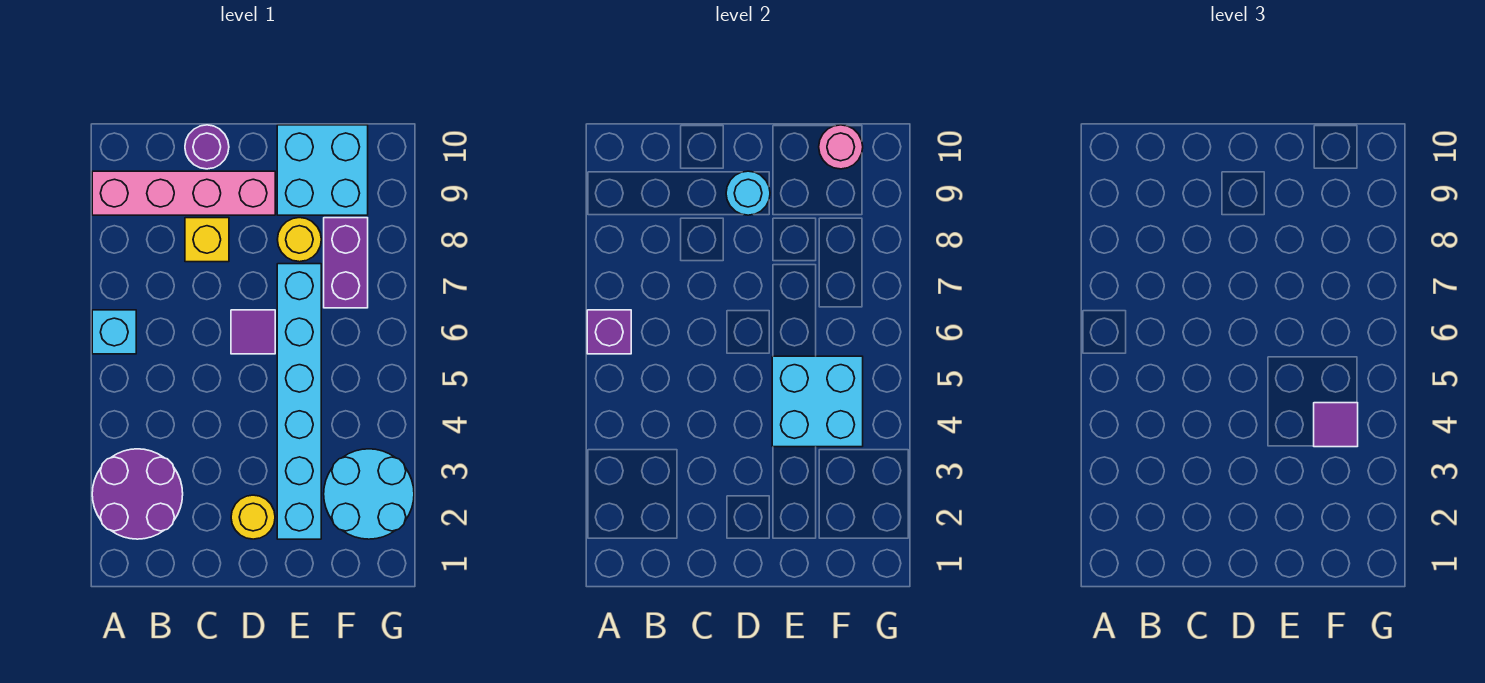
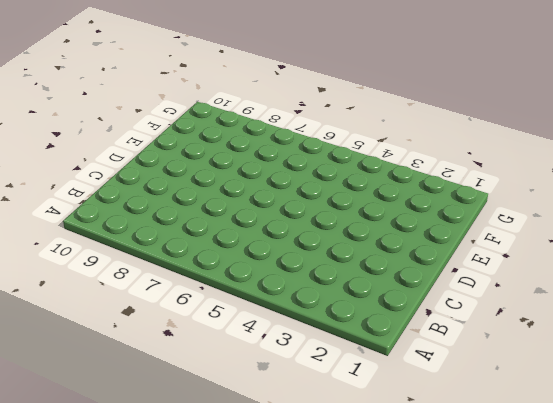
none -> purple 2x2 round brick [92,449,183,539]
none -> cyan 1x1 brick [92,310,136,354]
none -> pink 1x4 brick [92,171,275,215]

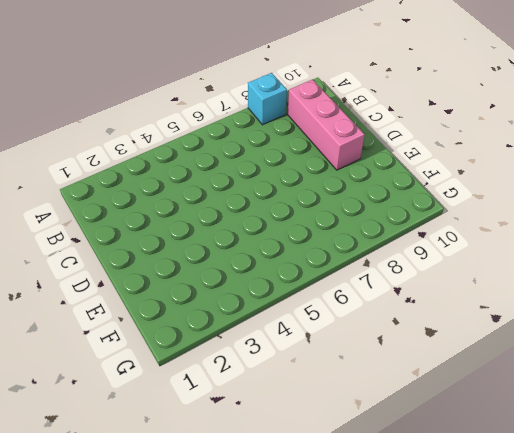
cyan 1x1 brick [248,73,287,125] -> cyan 1x1 brick moved to [92,310,136,354]
pink 1x3 brick [288,79,365,170] -> pink 1x4 brick [92,171,275,215]
none -> purple 2x2 round brick [92,449,183,539]
none -> yellow 1x1 brick [185,218,229,262]
none -> purple 1x1 round brick [185,125,229,169]

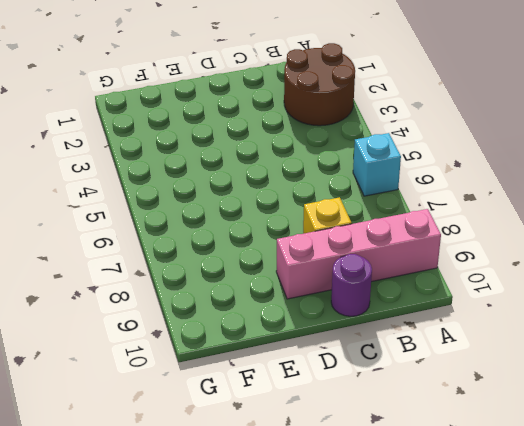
brown 2x2 round brick [284,43,355,126] -> purple 2x2 round brick [92,449,183,539]
none -> yellow 1x1 round brick [231,495,275,539]
none -> purple 1x1 tile [231,310,275,354]
none -> cyan 1x6 brick [277,264,321,539]

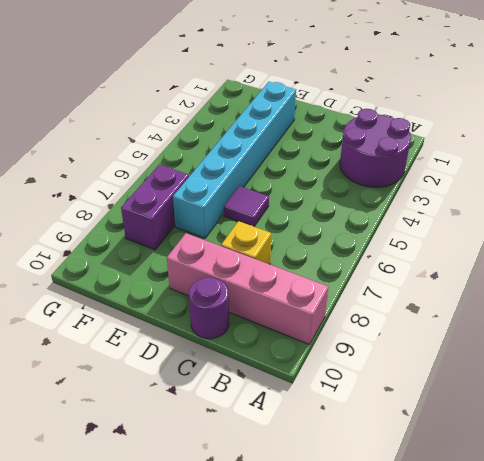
none -> cyan 1x1 brick [92,310,136,354]
none -> yellow 1x1 round brick [231,495,275,539]
none -> yellow 1x1 round brick [277,218,321,262]

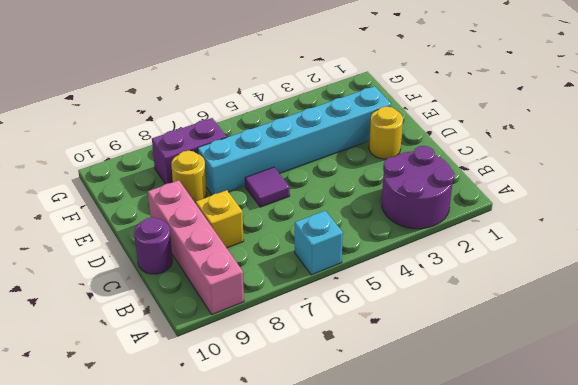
none -> cyan 2x2 brick [277,125,368,215]
none -> cyan 2x2 round brick [324,449,414,539]
none -> purple 1x1 brick [587,310,631,354]

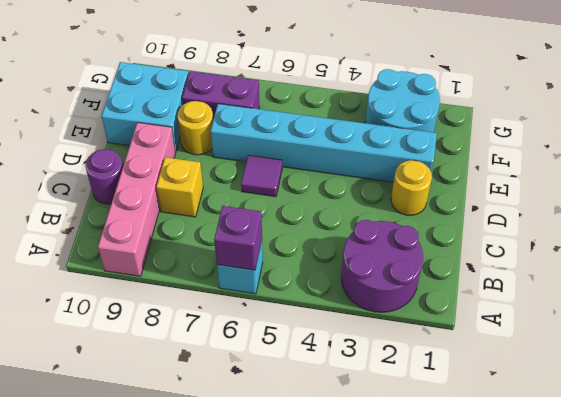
none -> cyan 1x1 round brick [726,171,770,215]
none -> cyan 2x2 brick [772,356,863,447]
none -> pink 1x1 round brick [819,125,863,169]

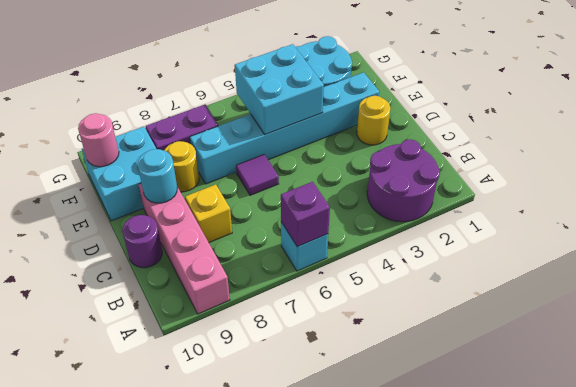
none -> purple 1x1 tile [1314,403,1358,447]

